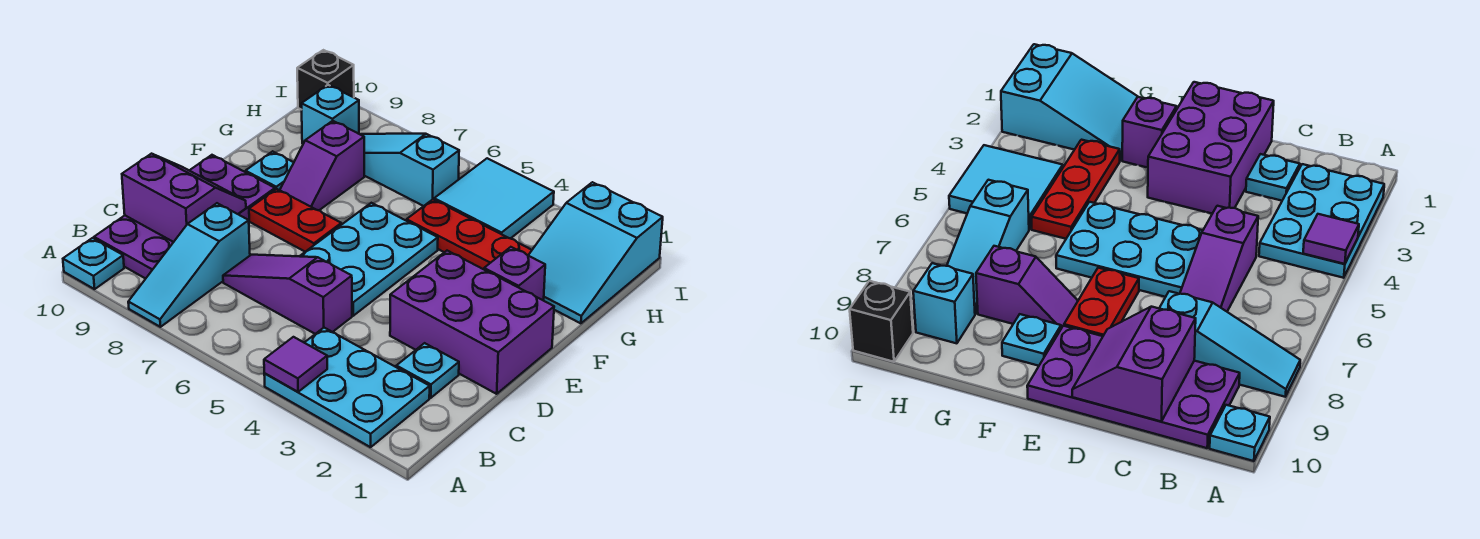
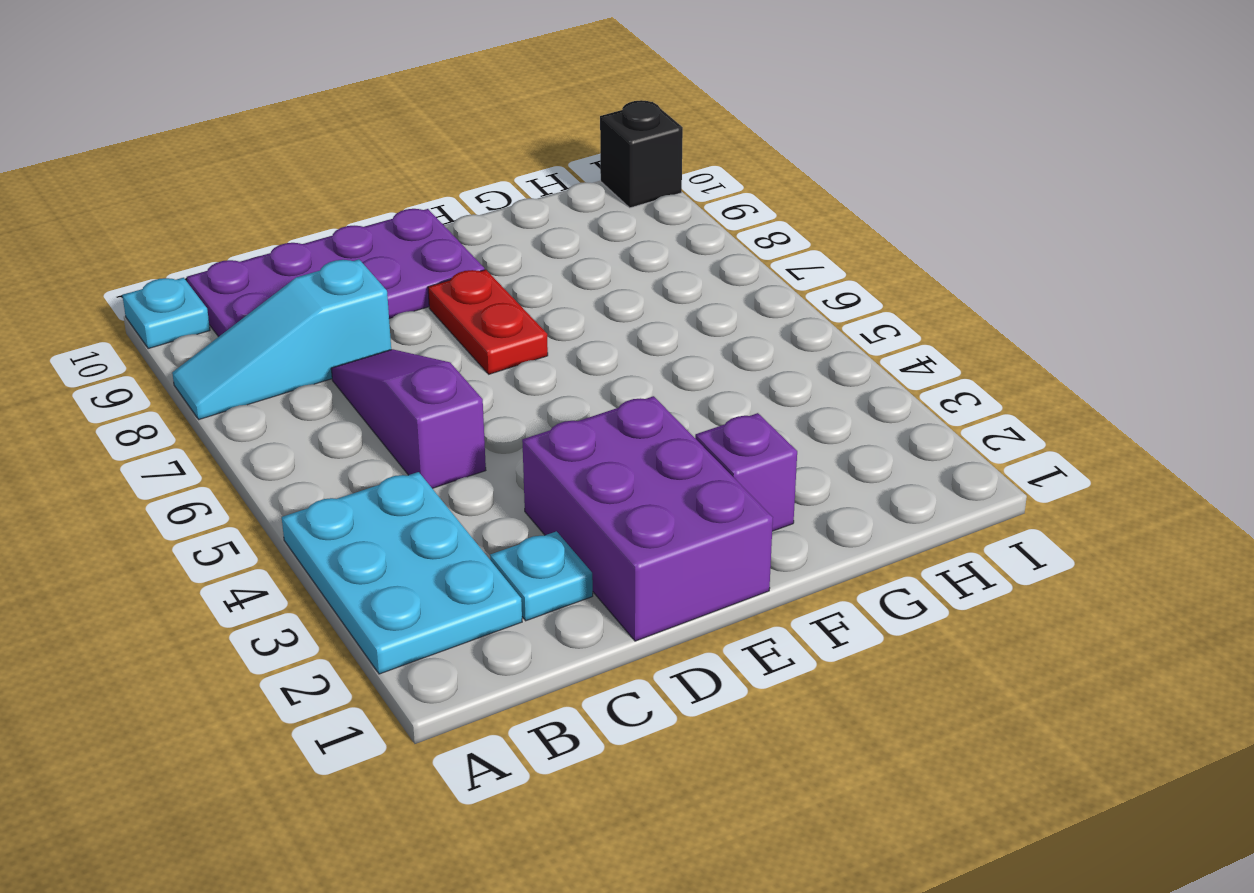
none -> cyan 2x3 plate [300,203,438,316]
none -> purple 1x2 slope [280,121,364,210]
none -> cyan 1x1 plate [245,151,294,190]

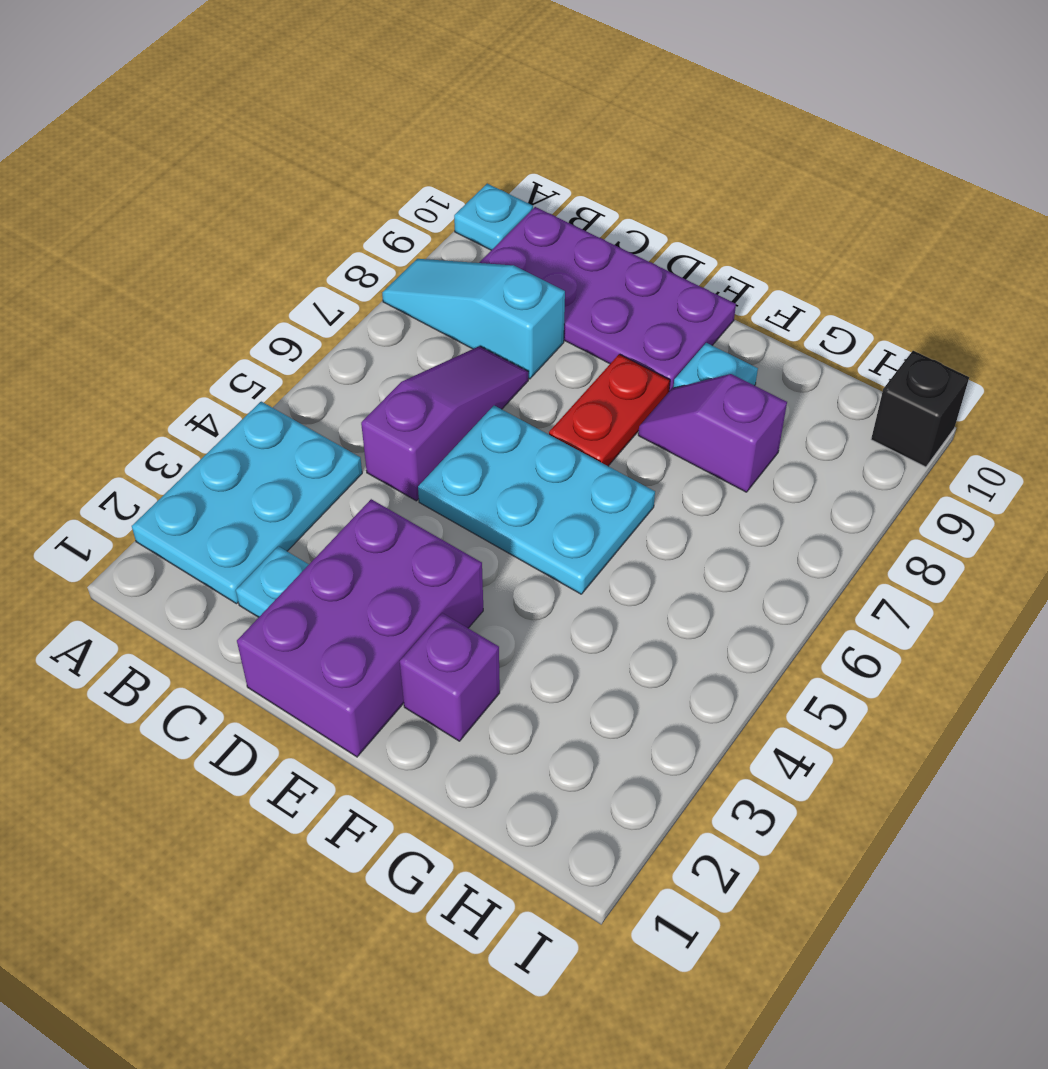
none -> cyan 2x3 slope [528,182,663,323]
none -> red 1x3 plate [407,200,532,269]
none -> cyan 2x2 tile [434,158,554,239]

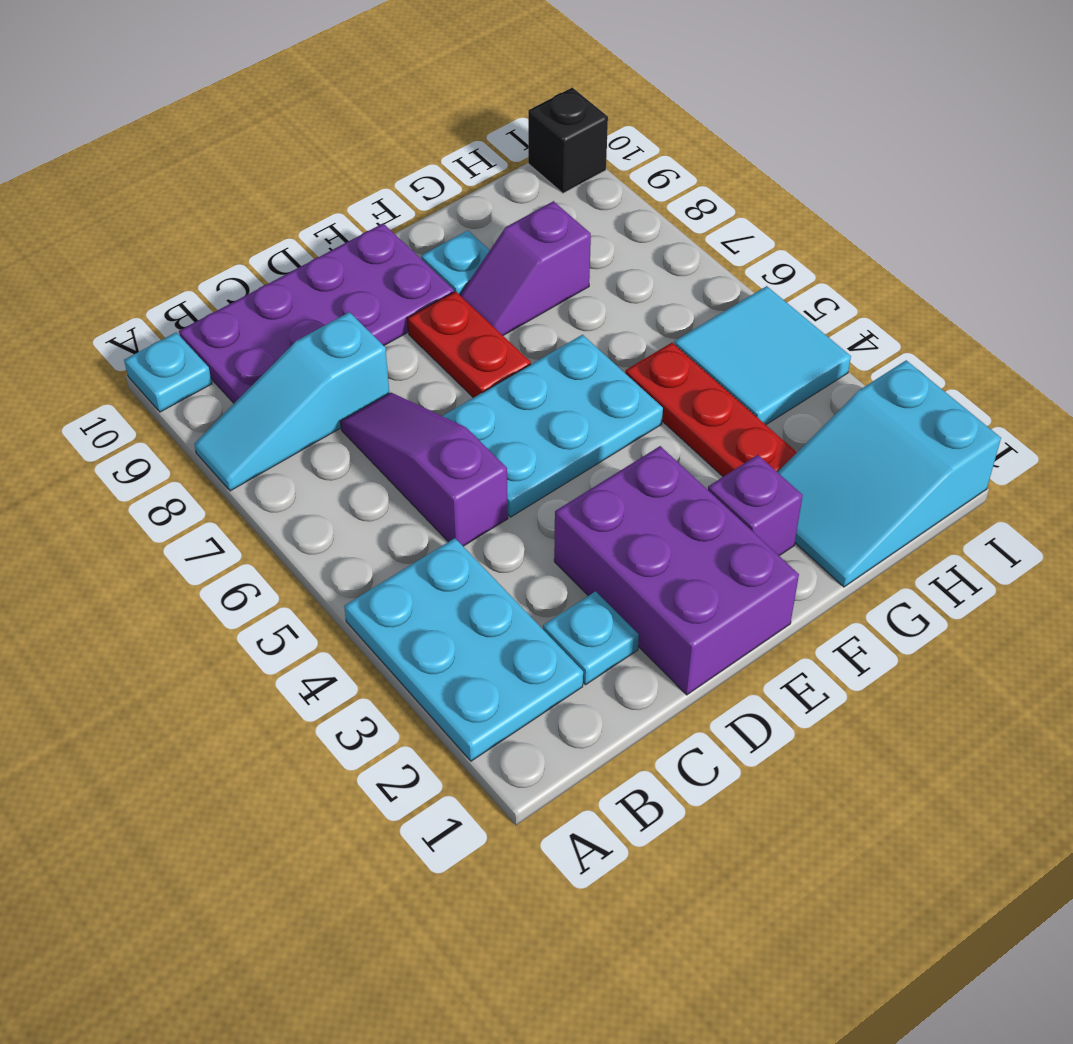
none -> cyan 1x3 slope [360,134,459,206]
none -> cyan 1x1 brick [302,85,359,144]
none -> purple 1x1 tile [264,337,327,392]

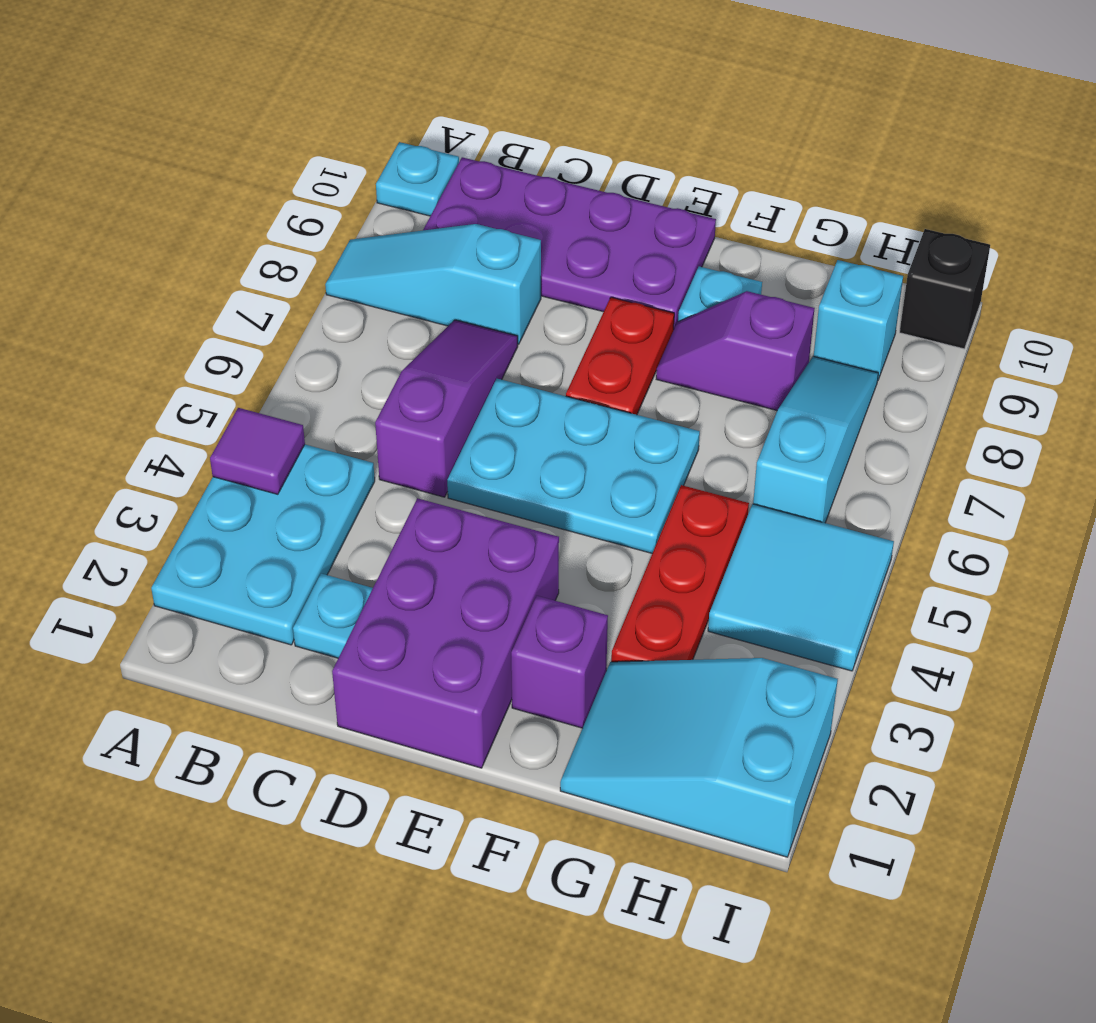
none -> purple 2x2 slope [122,154,246,242]

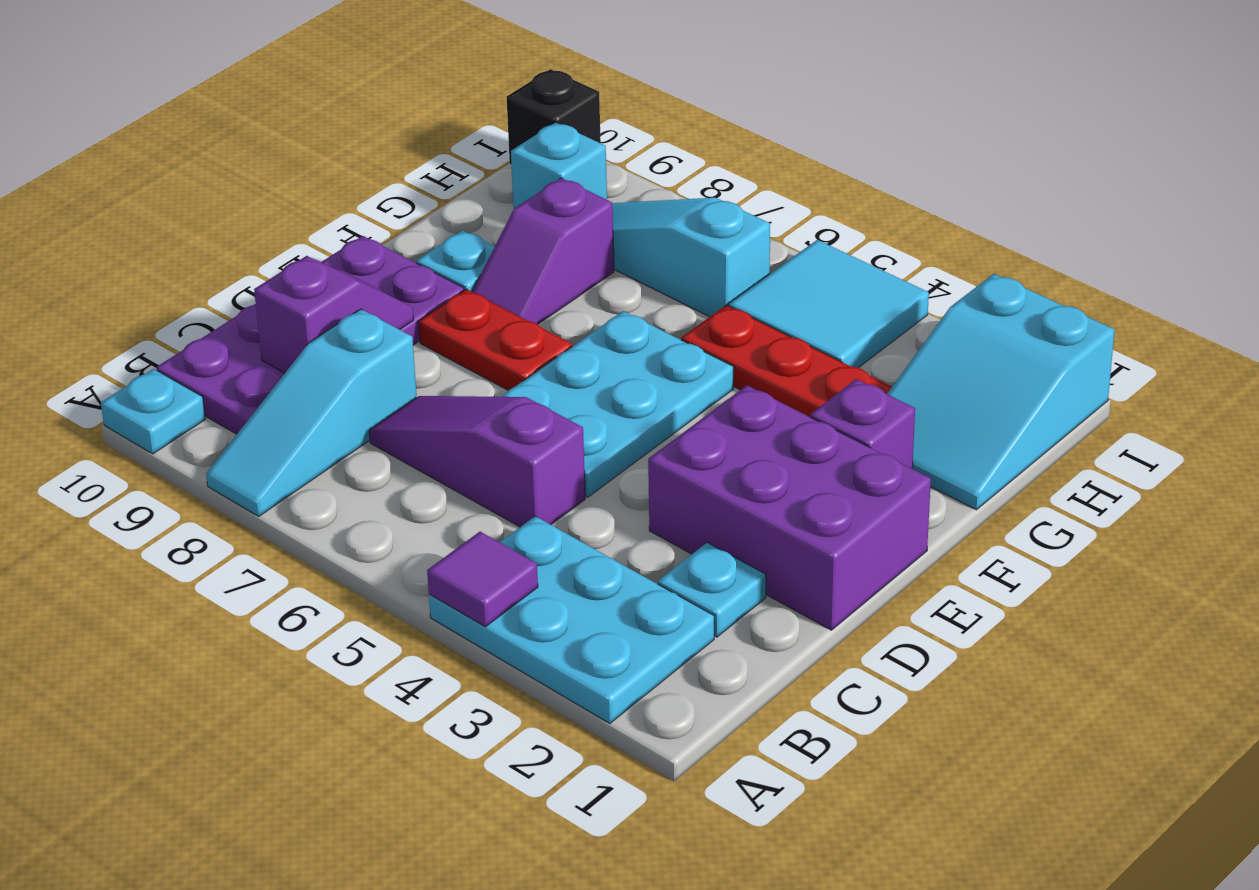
purple 1x2 slope [254,256,413,373] -> purple 2x2 slope [122,154,246,242]

